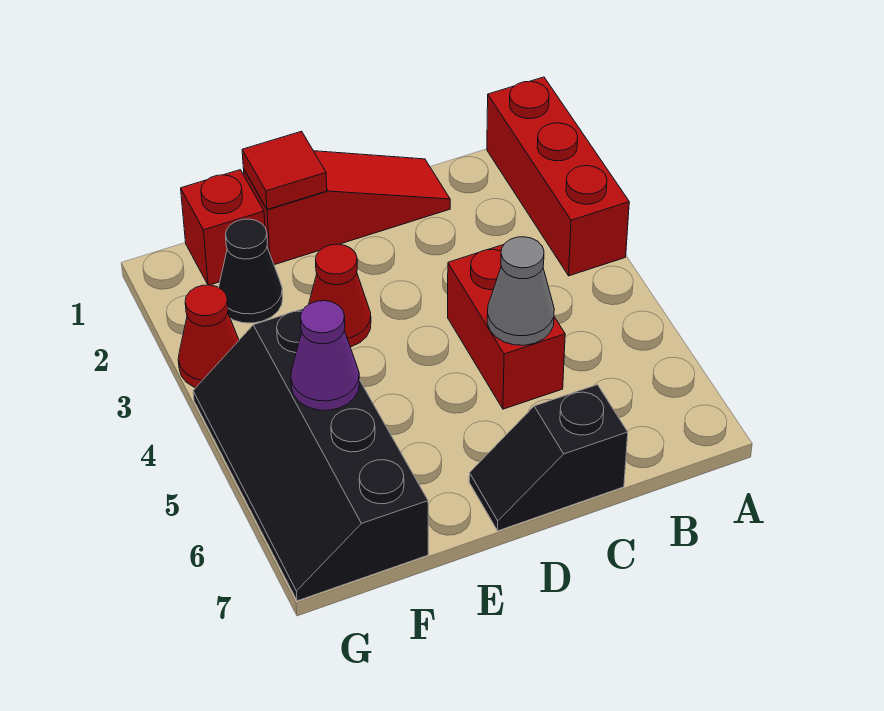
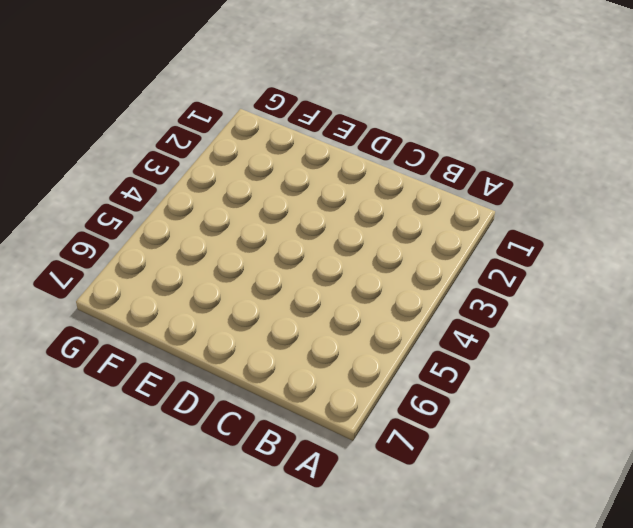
none -> red 1x3 brick [487,77,629,276]
none -> red 1x3 slope [244,151,450,265]
none -> red 1x2 brick [448,245,565,409]

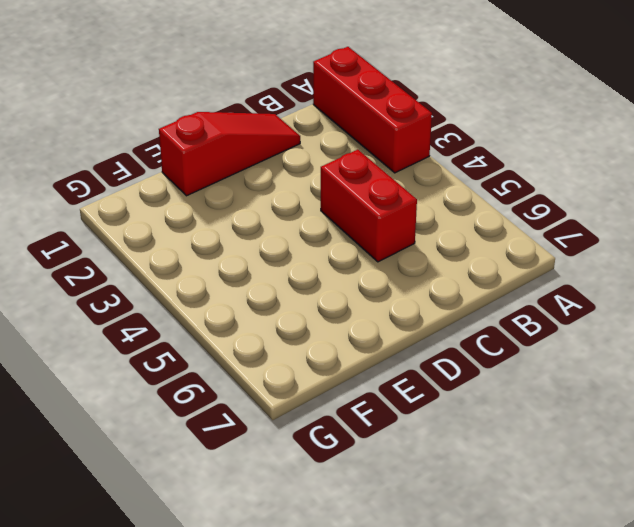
none -> black 1x2 slope [469,385,628,531]
none -> red 1x1 cone [309,244,371,347]
none -> red 1x1 brick [181,170,265,285]

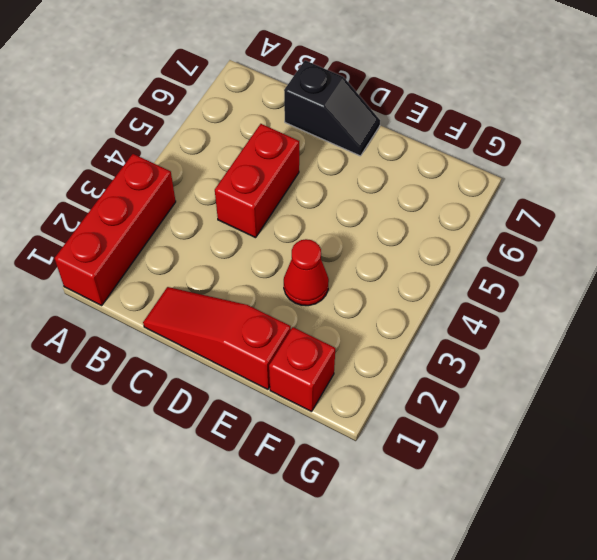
none -> black 1x1 cone [219,219,283,323]
none -> black 2x4 slope [193,309,428,601]
none -> red 1x1 cone [178,285,239,388]

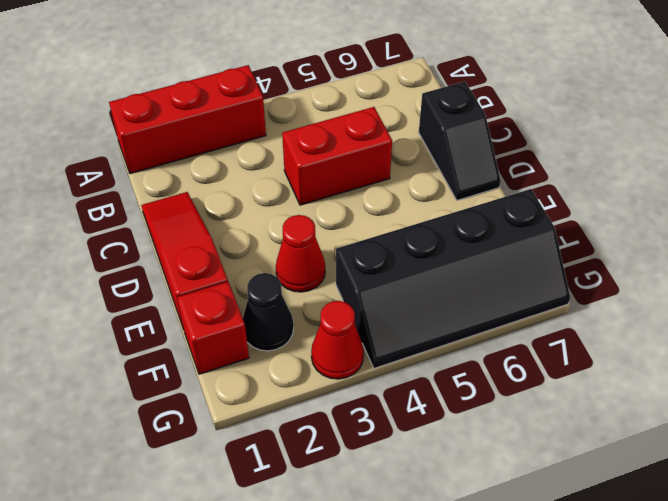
none -> grey 1x1 cone [487,237,554,345]
none -> red 1x1 tile [242,131,327,209]
none -> purple 1x1 cone [291,301,359,410]

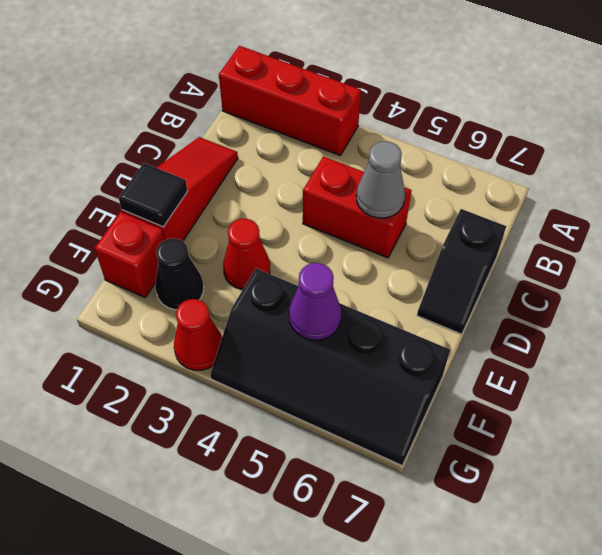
black 1x1 tile [119,163,188,227] -> red 1x1 tile [242,131,327,209]

